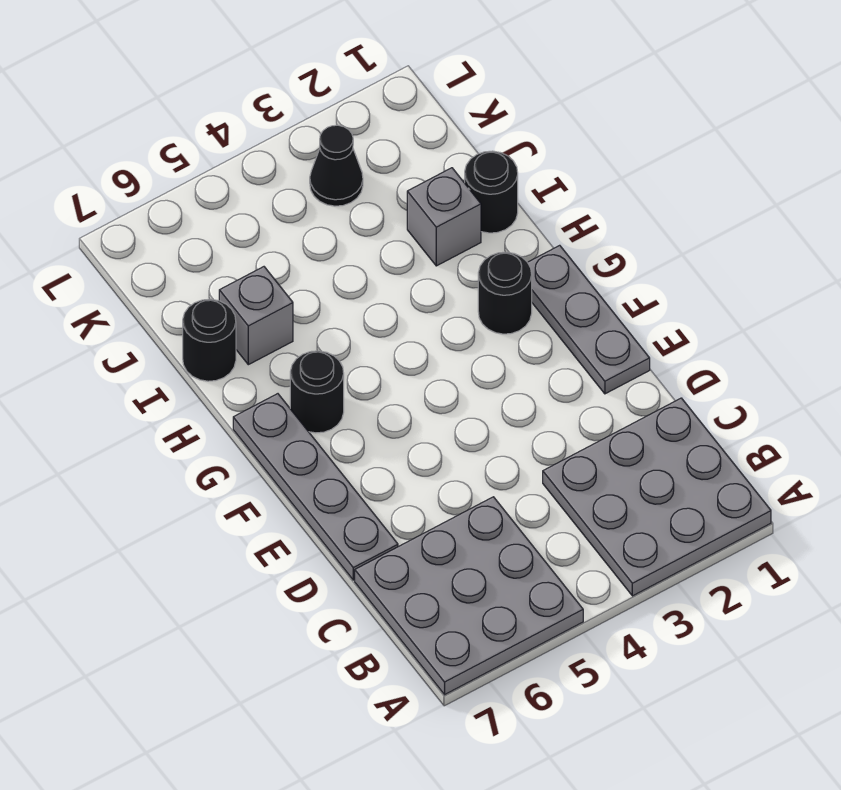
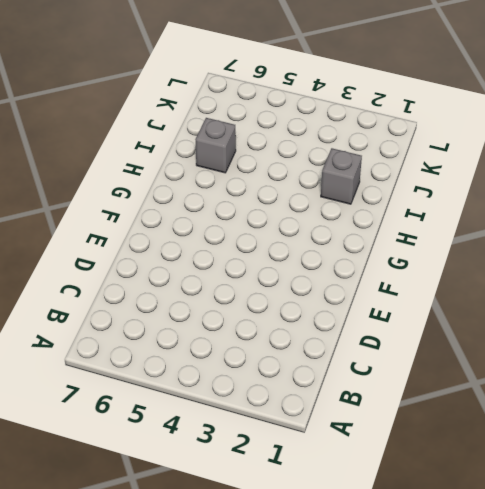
none -> grey 3x3 plate [543,398,771,596]
none -> grey 3x3 plate [355,497,583,695]

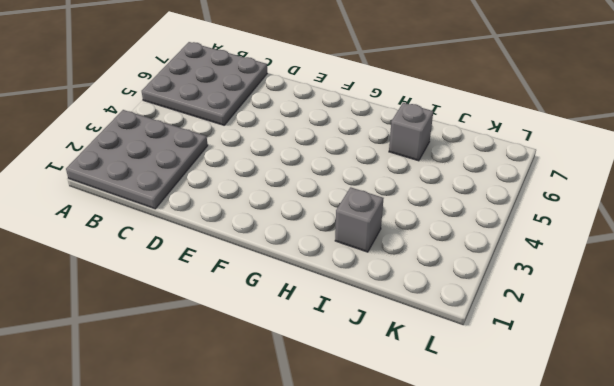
none -> grey 1x4 plate [233,394,398,580]
none -> grey 1x3 plate [528,245,650,394]

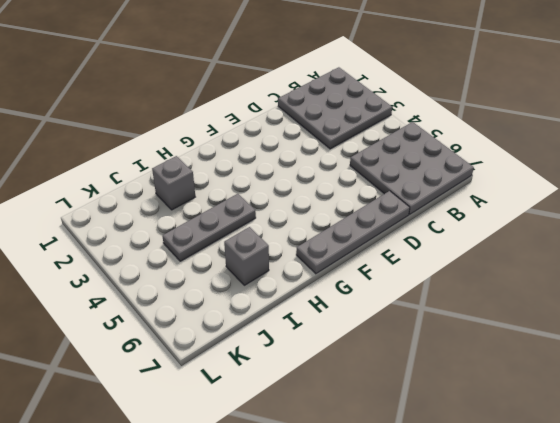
grey 1x3 plate [162,194,256,261] -> grey 1x3 plate moved to [528,245,650,394]
none -> black 1x1 round brick [478,252,532,334]
none -> black 1x1 round brick [290,351,344,433]

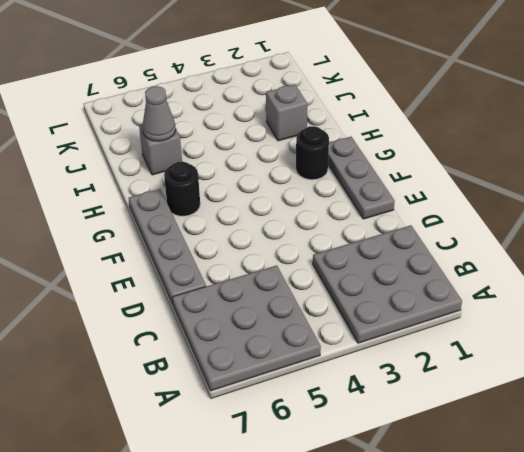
grey 1x1 cone [142,86,176,141] -> none
none -> black 1x1 round brick [465,151,518,233]
none -> black 1x1 round brick [183,299,236,381]

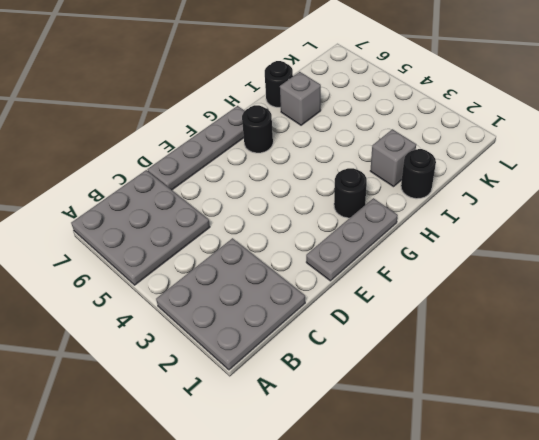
none -> black 1x1 cone [310,125,363,206]

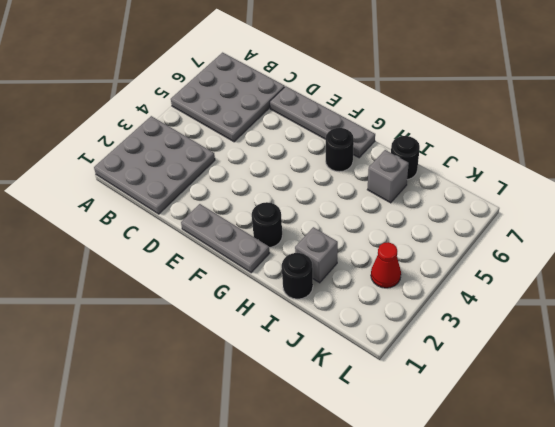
red 1x1 cone [371,242,401,288] -> black 1x1 cone [310,125,363,206]

